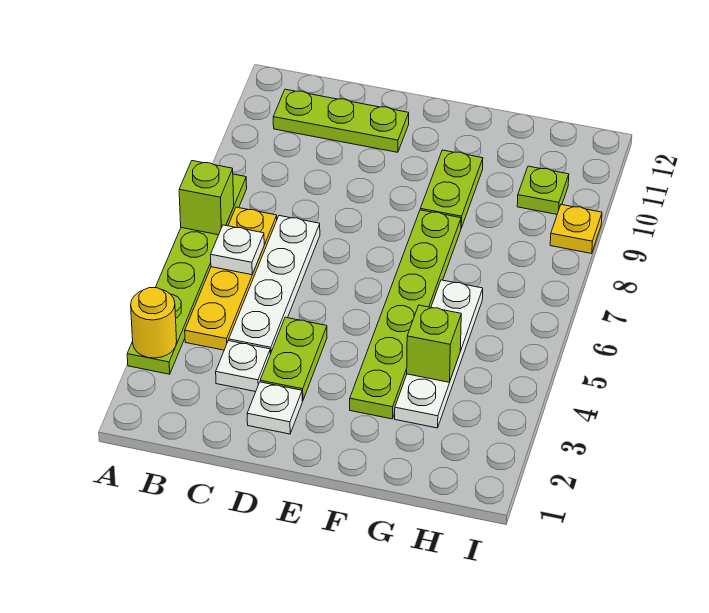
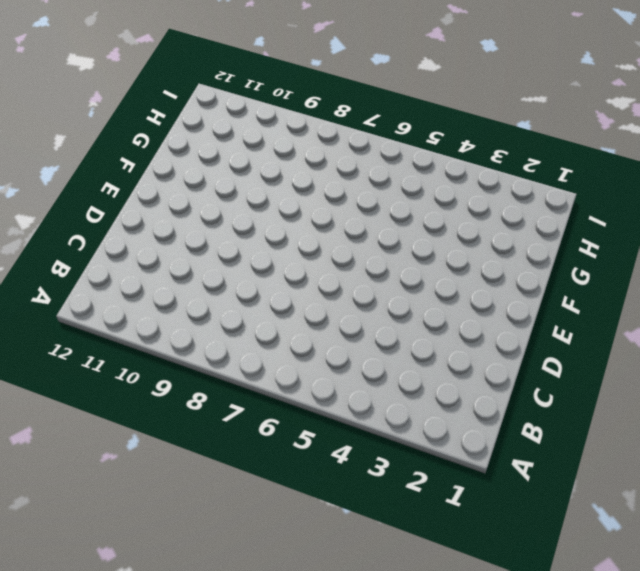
none -> lime 1x6 plate [127,174,247,374]
none -> yellow 1x4 plate [185,207,277,350]
none -> lime 1x3 plate [273,89,409,152]

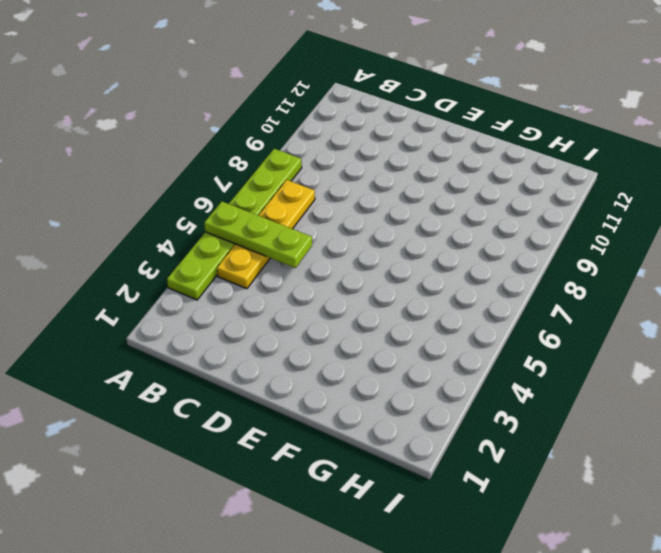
lime 1x3 plate [204,202,312,268] -> lime 1x3 plate moved to [273,89,409,152]
none -> white 1x1 plate [216,341,270,392]
none -> white 1x4 plate [229,216,320,354]
none -> white 1x1 plate [247,382,302,434]

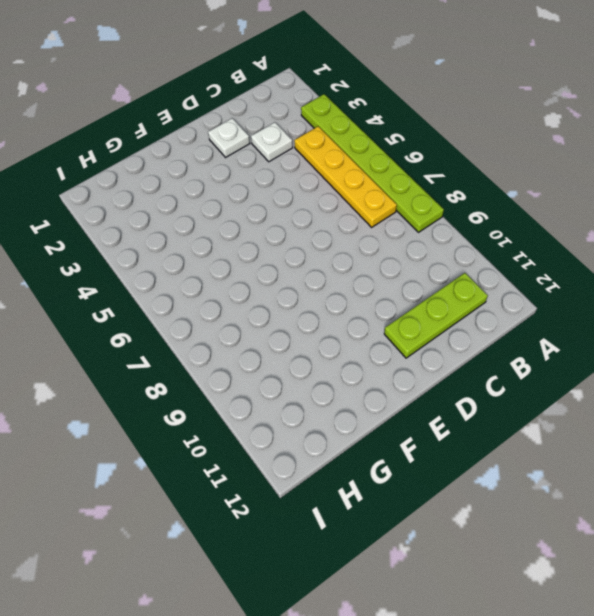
none -> white 1x4 plate [229,216,320,354]
none -> lime 1x2 plate [260,317,327,401]
none -> lime 1x6 plate [350,210,461,419]

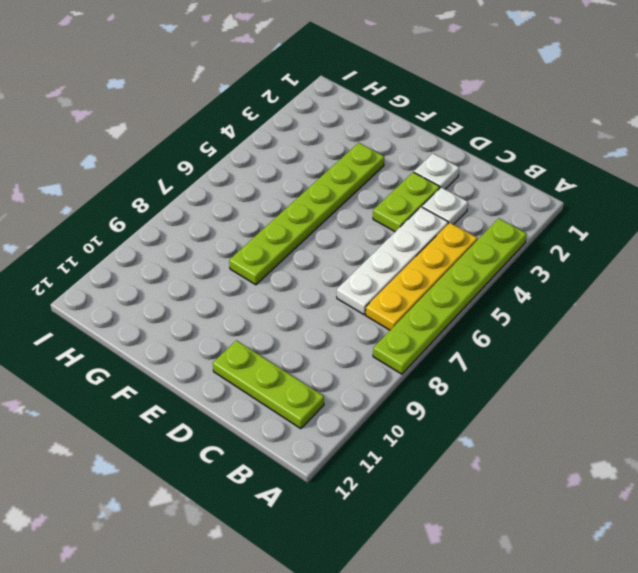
none -> lime 1x2 plate [420,150,483,228]
none -> white 1x4 plate [395,280,483,428]
none -> lime 1x1 plate [517,166,569,214]

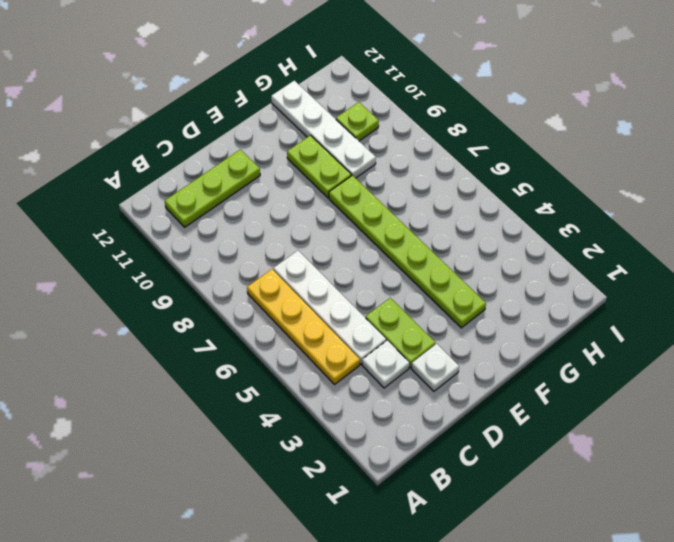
white 1x4 plate [271,81,376,178] -> white 1x4 plate moved to [395,280,483,428]
none -> lime 1x6 plate [127,174,247,374]
none -> yellow 1x1 plate [550,205,602,254]
none -> yellow 1x1 round brick [131,288,177,358]

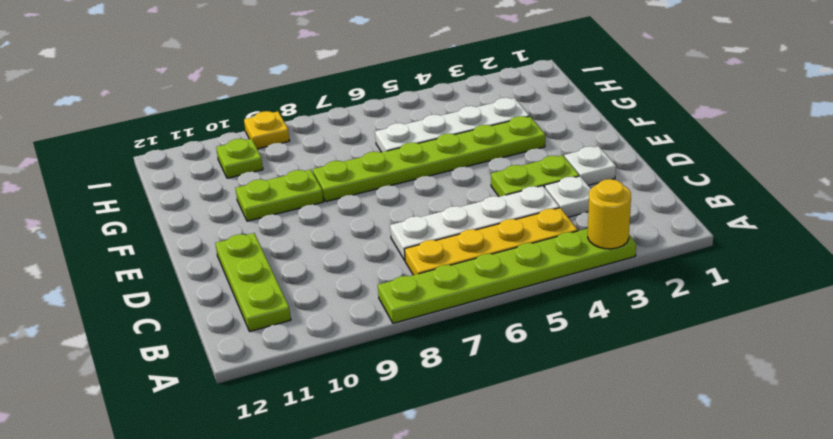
none -> lime 1x1 brick [179,161,234,235]
none -> white 1x1 plate [211,225,264,275]
none -> lime 1x1 brick [407,305,461,382]

